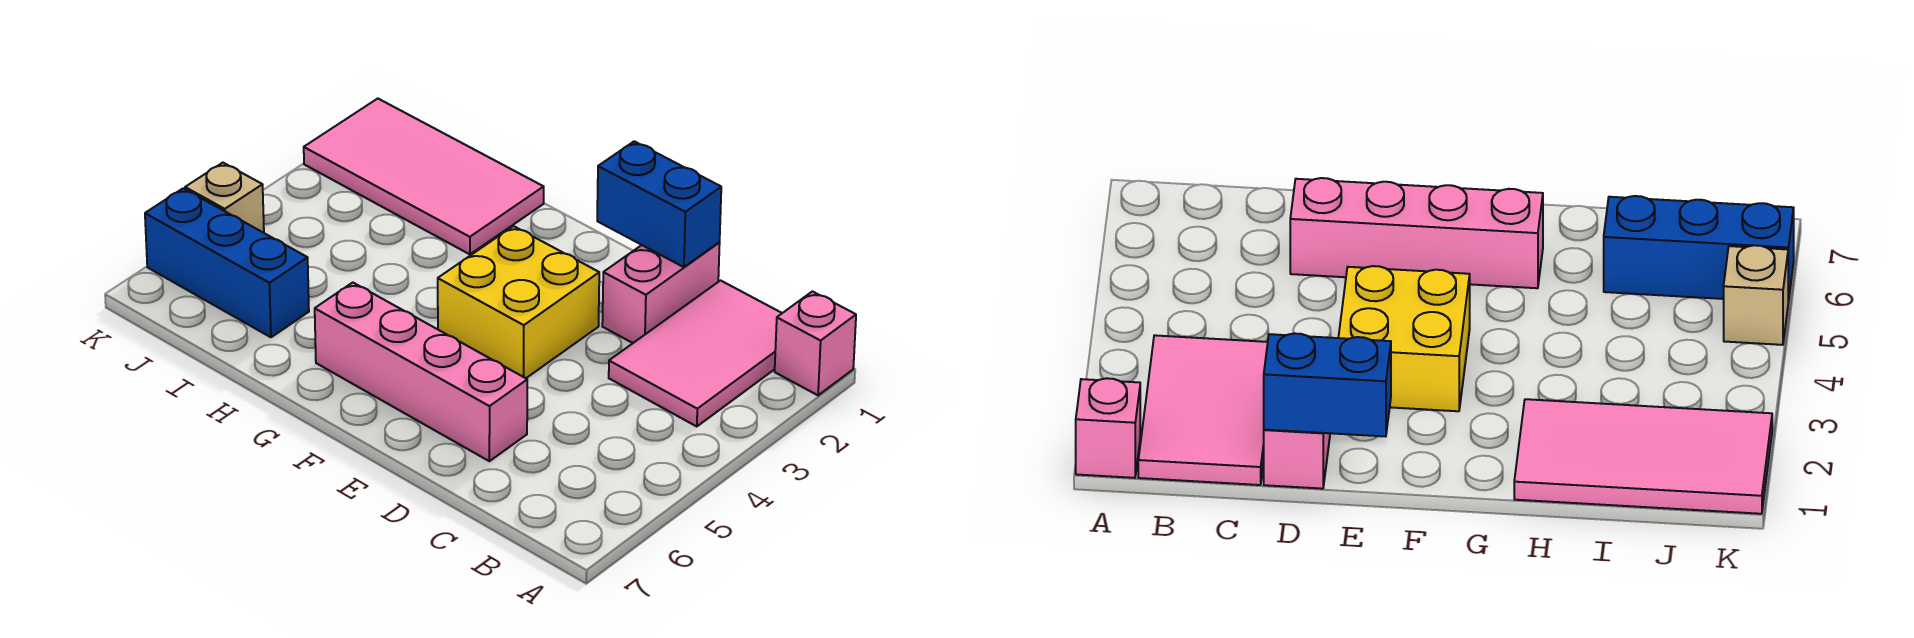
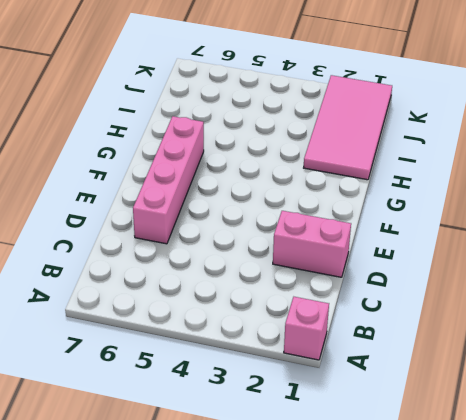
none -> pink 2x3 tile [609,281,782,427]
none -> yellow 2x2 brick [438,226,599,378]

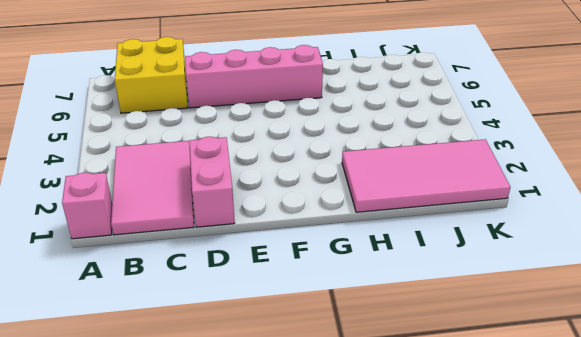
yellow 2x2 brick [115,37,188,113] -> yellow 2x2 brick moved to [438,226,599,378]
none -> blue 1x3 brick [145,188,309,337]
none -> tan 1x1 brick [185,163,264,233]

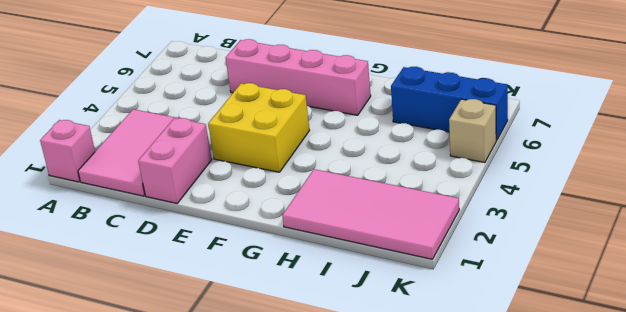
none -> blue 1x2 brick [597,141,721,267]

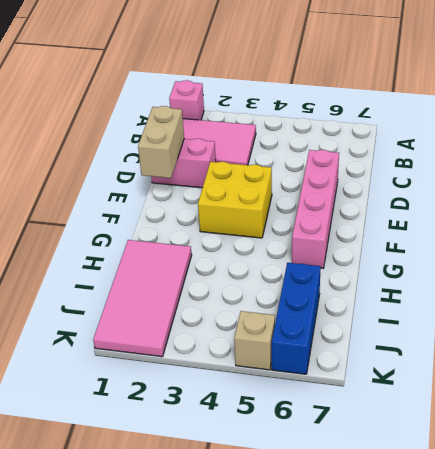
tan 1x2 brick [138,106,184,178] -> blue 1x2 brick [597,141,721,267]

